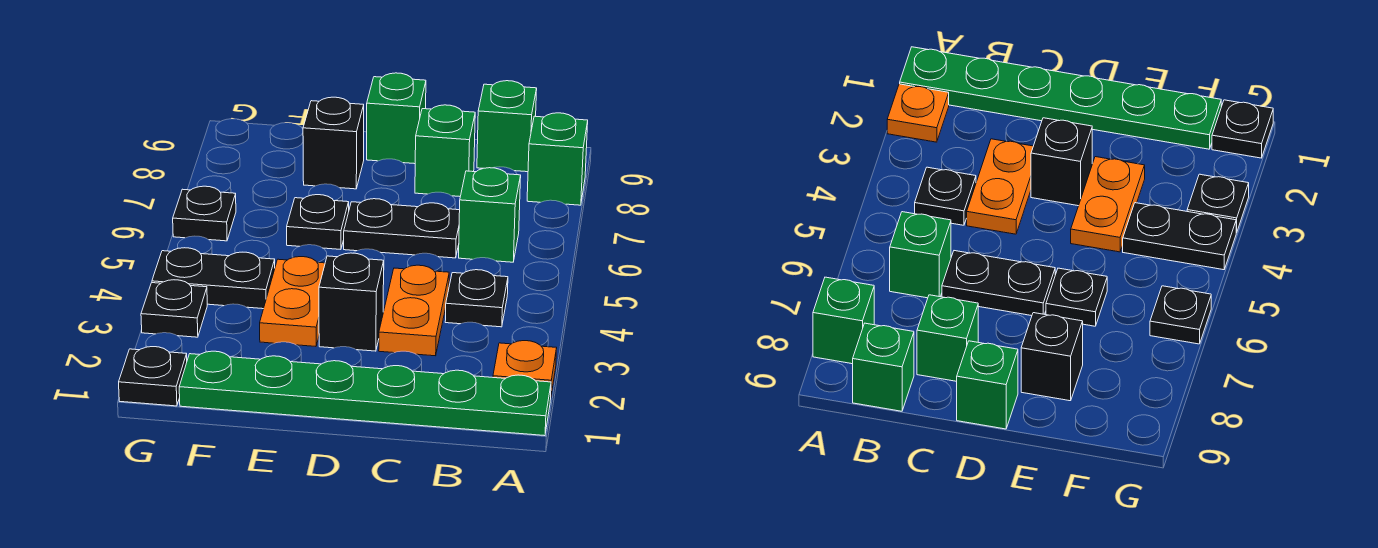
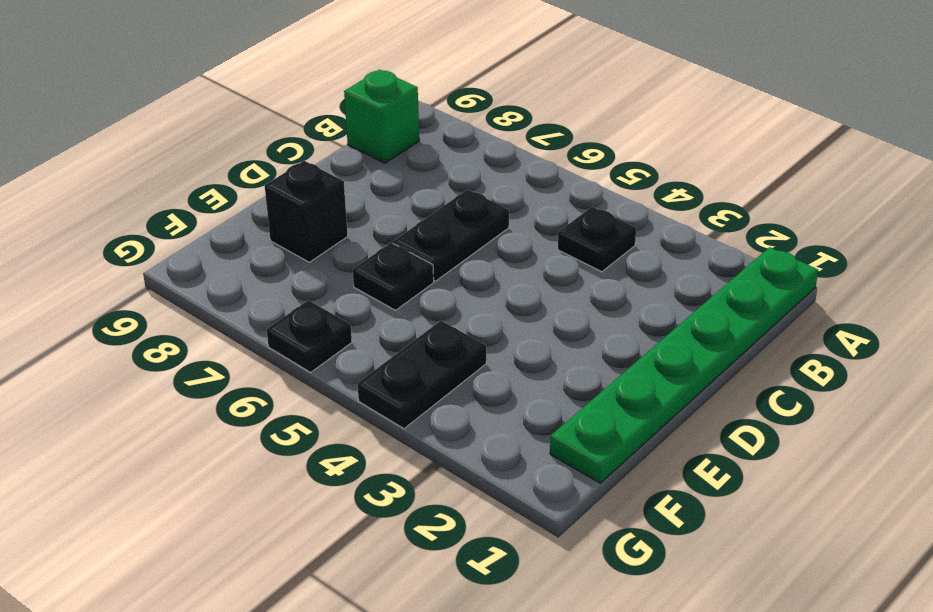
none -> orange 1x1 plate [493,341,557,395]
none -> green 1x1 brick [527,113,588,205]
none -> green 1x1 brick [459,168,521,262]

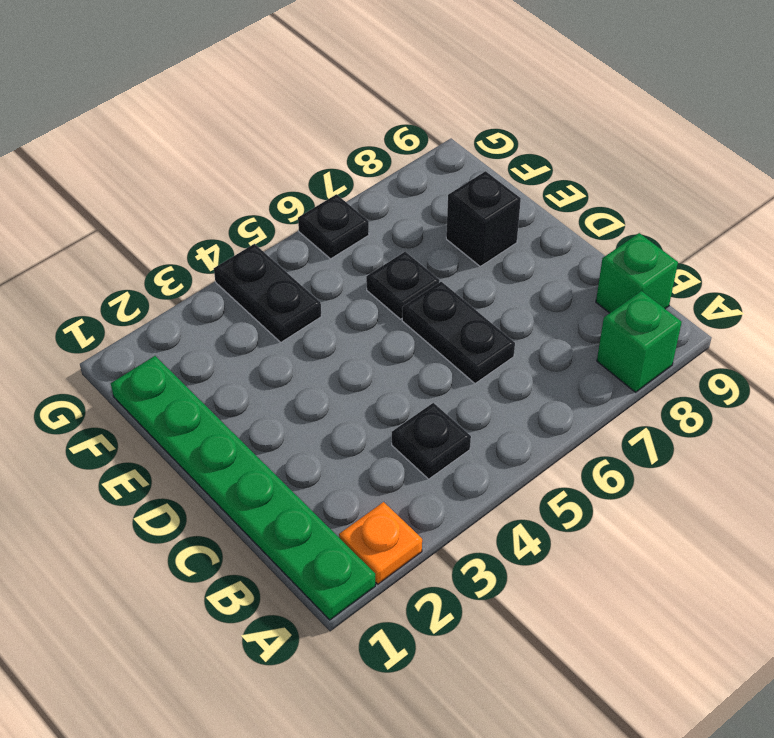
none -> green 1x1 brick [459,168,521,262]
none -> orange 1x2 plate [379,265,449,356]
none -> green 1x1 brick [415,105,475,196]

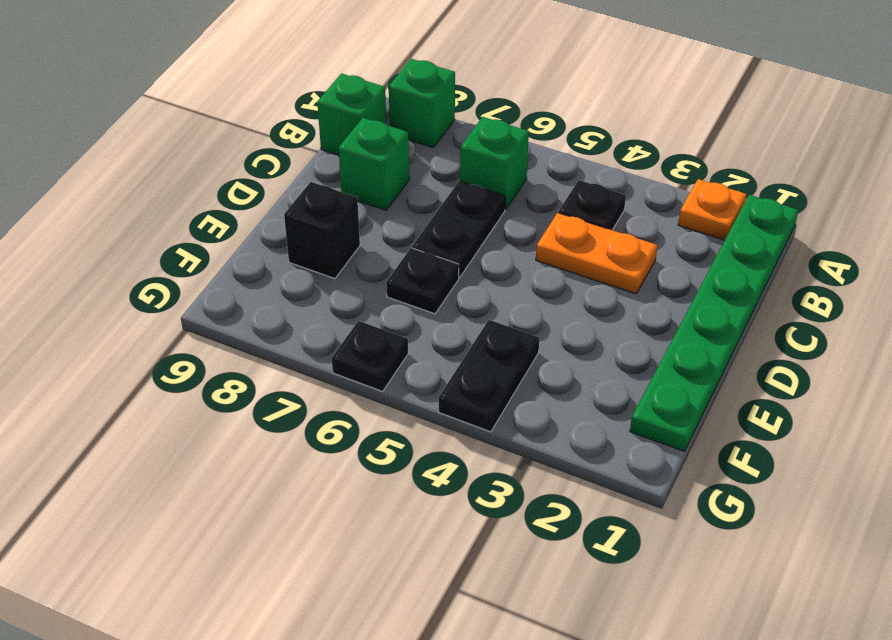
none -> black 1x1 brick [319,253,384,351]
none -> green 1x1 brick [367,73,426,164]
none -> orange 1x2 plate [260,257,325,346]

